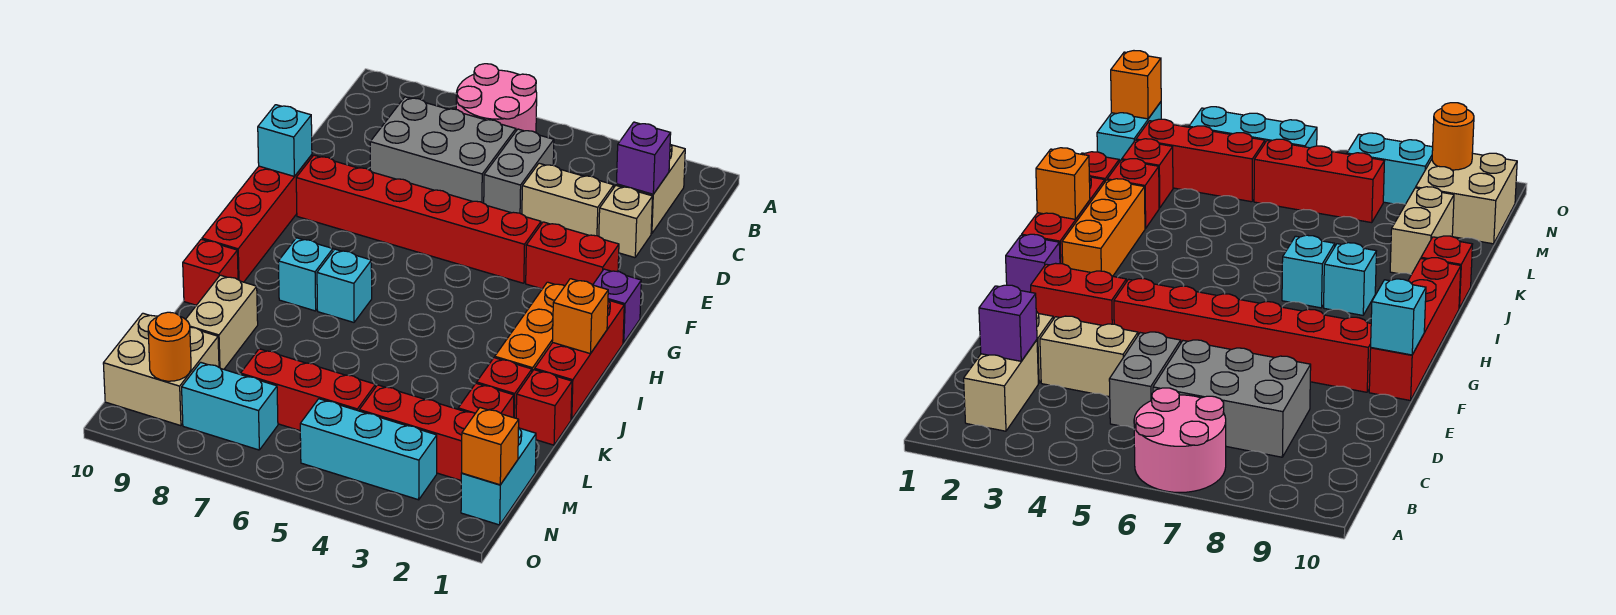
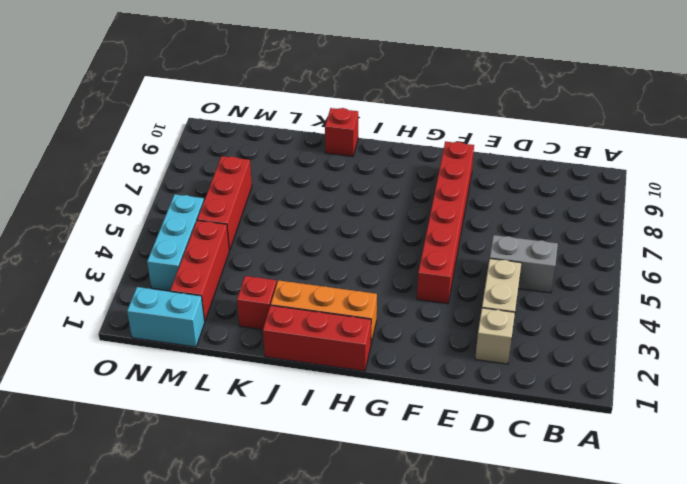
none -> pink 2x2 round brick [456,64,537,133]
none -> tan 1x2 brick [616,145,685,234]
none -> grey 2x3 brick [370,97,516,203]
none -> red 1x2 brick [526,222,619,289]

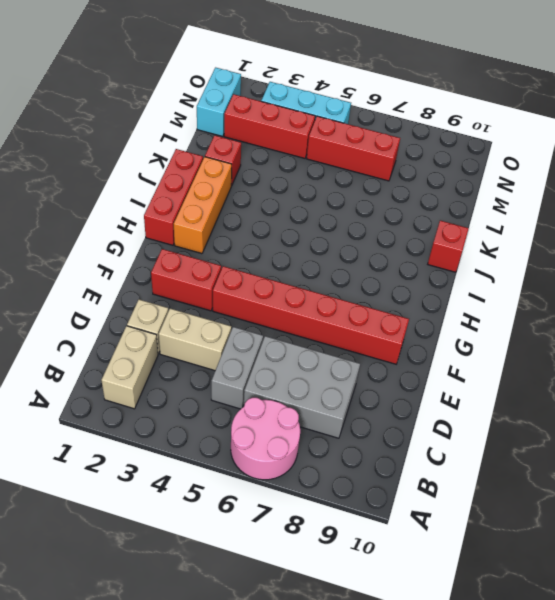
none -> red 1x4 brick [202,155,312,282]
none -> purple 1x1 brick [593,269,641,343]
none -> cyan 1x1 brick [317,249,372,322]
none -> cyan 1x1 brick [278,238,333,311]

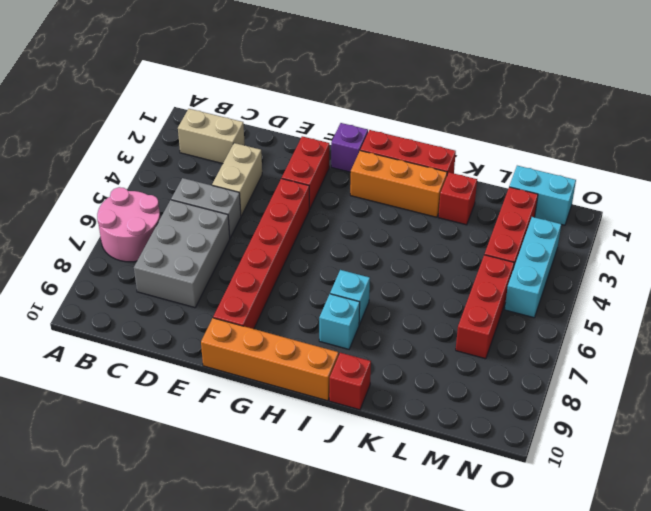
orange 1x4 brick [201,318,338,401] -> red 1x4 brick [202,155,312,282]
none -> tan 1x1 brick [599,186,653,258]
none -> red 1x1 brick [516,370,572,445]
none -> tan 1x2 brick [186,275,258,369]
none -> red 1x1 brick [458,383,514,417]

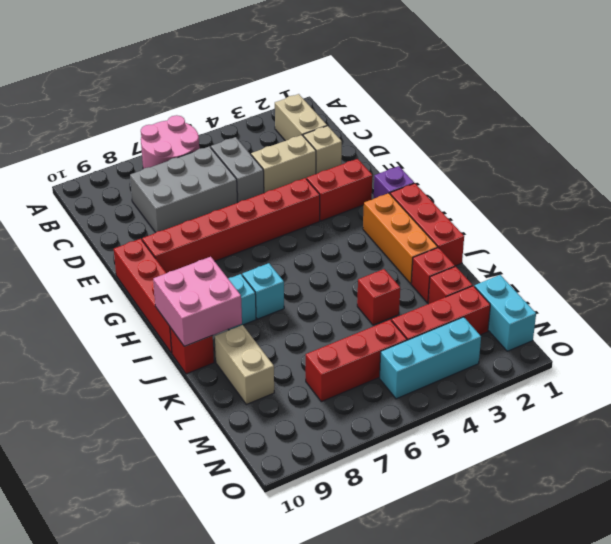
pink 2x2 brick [153,257,242,346] -> none
red 1x1 brick [357,269,400,325] -> red 1x1 brick moved to [516,370,572,445]
none -> tan 2x2 brick [103,313,219,426]
none -> cyan 1x2 brick [182,362,278,450]
none -> purple 1x1 brick [616,122,671,194]
none -> cyan 1x1 brick [258,105,312,176]

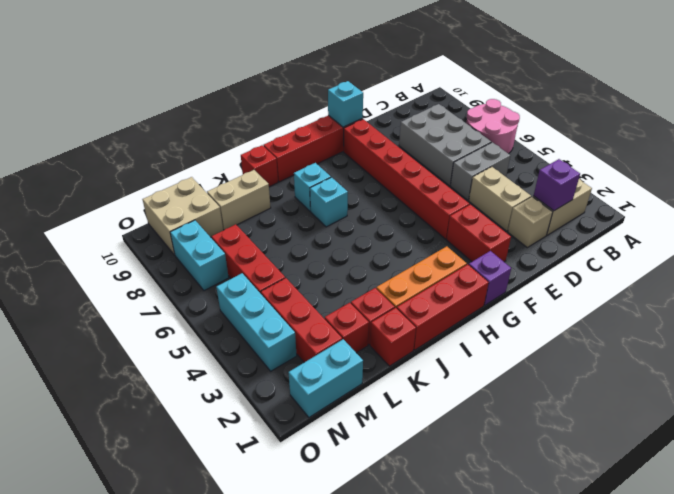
none -> orange 1x1 brick [552,279,608,354]
none -> orange 1x1 brick [462,408,519,485]
none -> orange 1x1 round brick [148,312,191,381]

